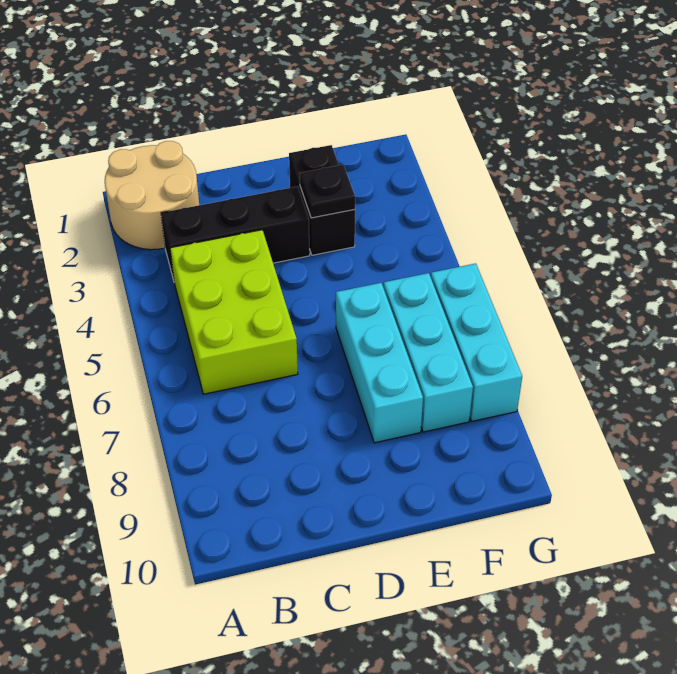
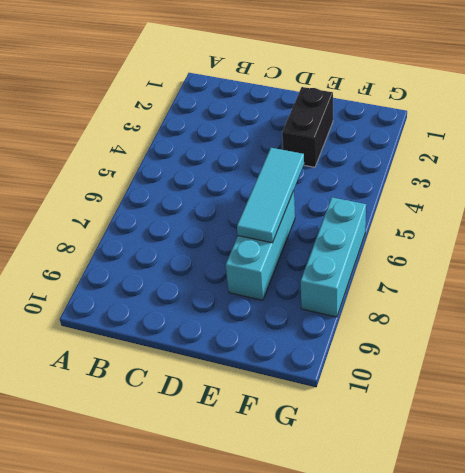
cyan 1x3 tile [237,148,304,243] -> none
none -> tan 2x2 round brick [105,141,199,250]
none -> black 1x3 brick [161,186,310,280]

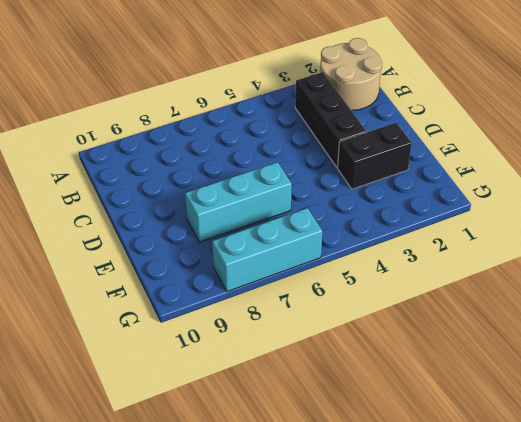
none -> lime 2x3 brick [170,230,298,394]
none -> cyan 1x3 brick [384,273,473,432]

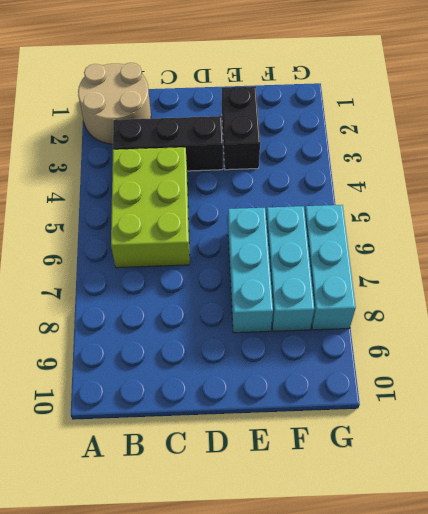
none -> black 1x1 plate [300,165,355,218]

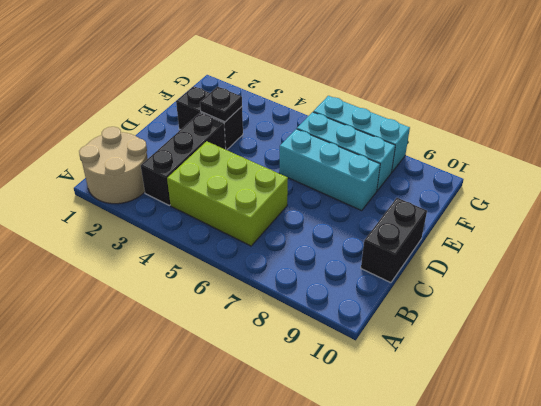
black 1x2 brick [361,198,427,283] -> none

